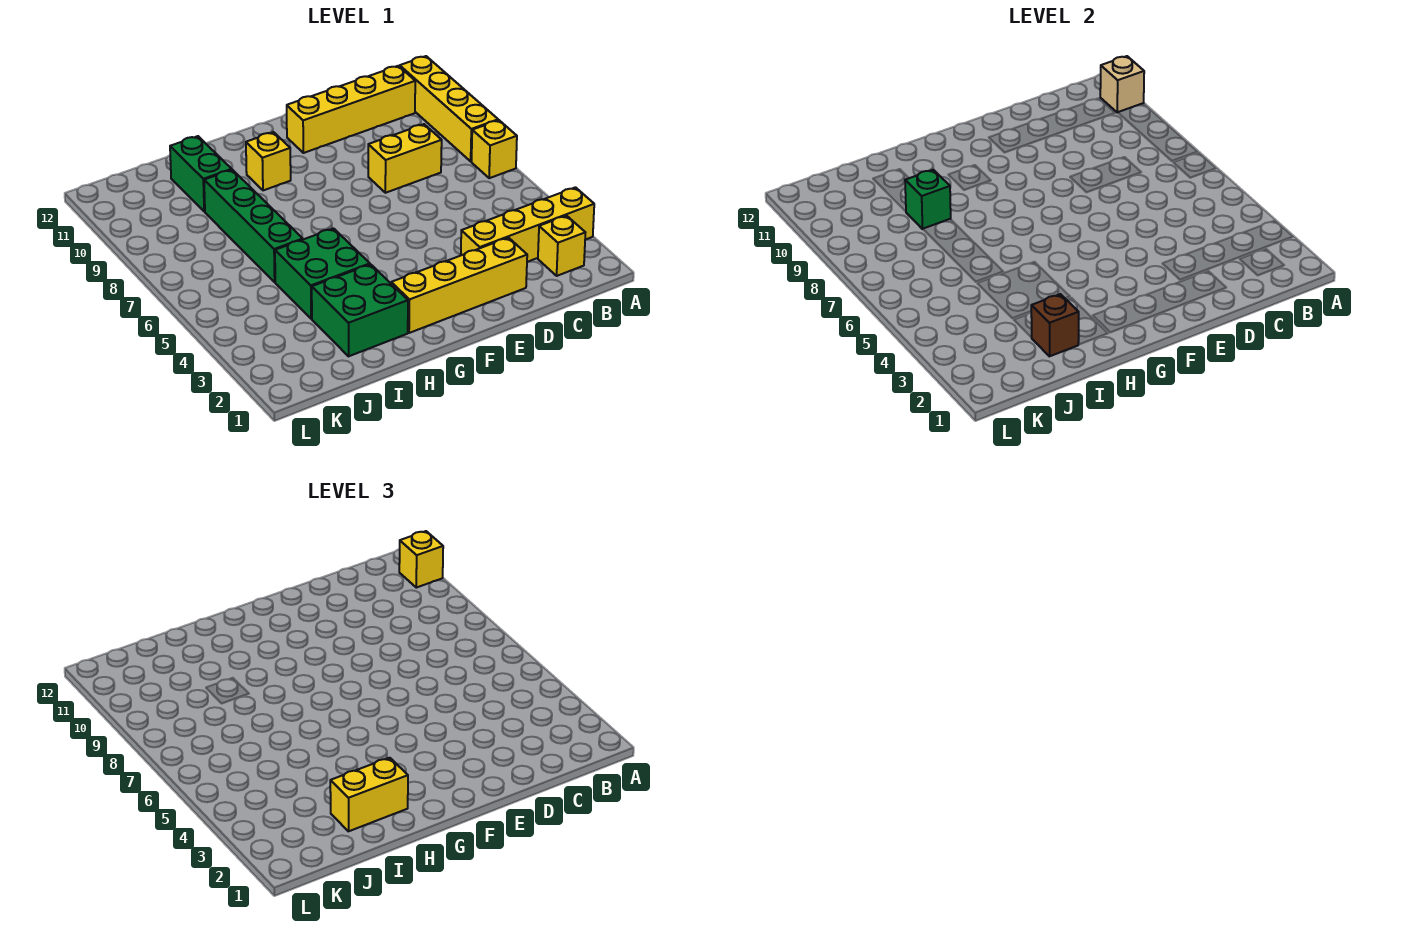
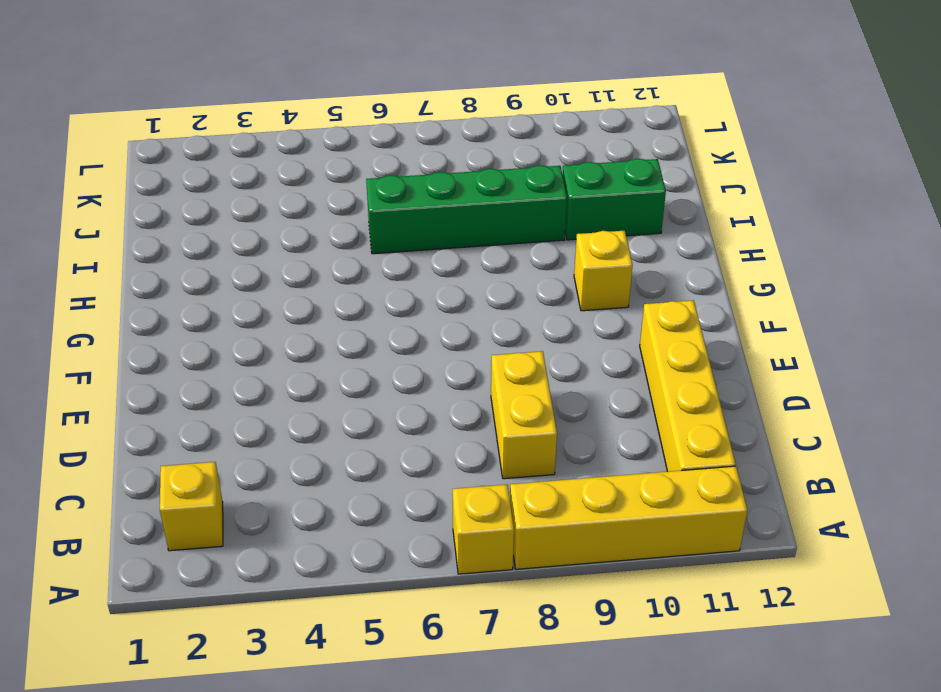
none -> yellow 1x4 brick [461,187,594,262]
none -> yellow 1x4 brick [391,238,527,333]
none -> green 2x2 brick [312,264,408,356]

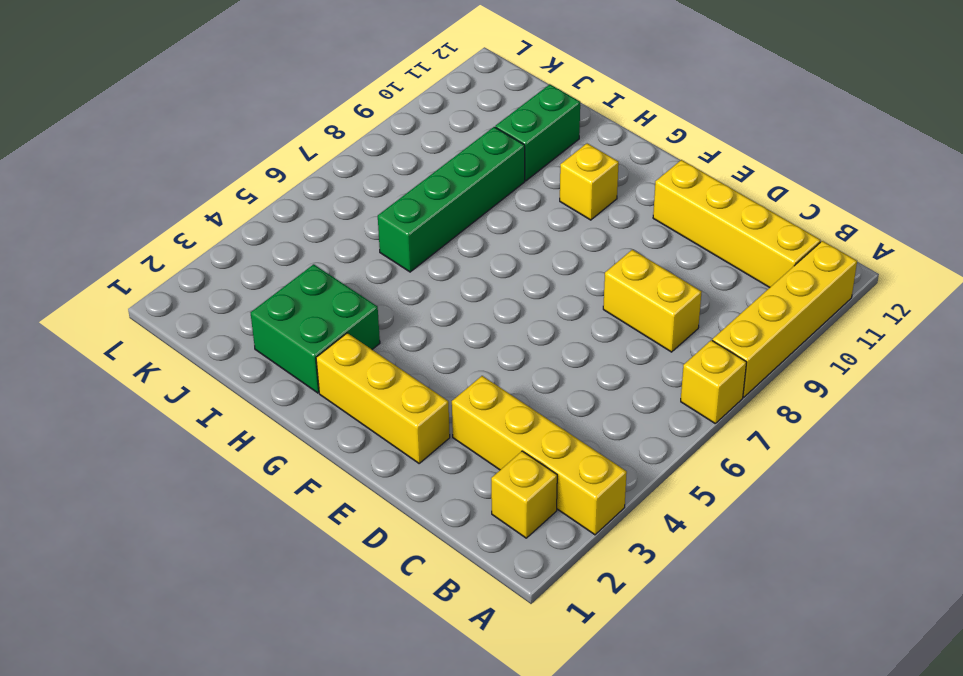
yellow 1x3 brick [316,333,450,463] -> yellow 1x4 brick [391,238,527,333]
none -> green 2x2 brick [275,228,370,319]
none -> tan 1x1 brick [1100,56,1144,113]
none -> brown 1x1 brick [1031,294,1079,356]

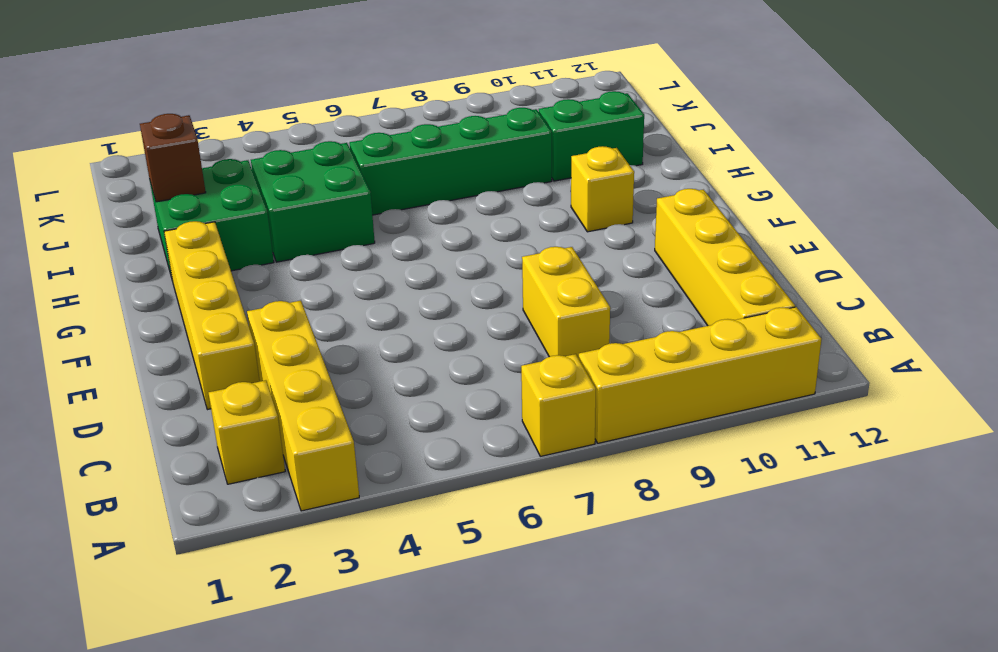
none -> tan 1x1 brick [1100,56,1144,113]
none -> green 1x1 brick [905,170,951,229]
none -> yellow 1x1 brick [399,531,443,588]

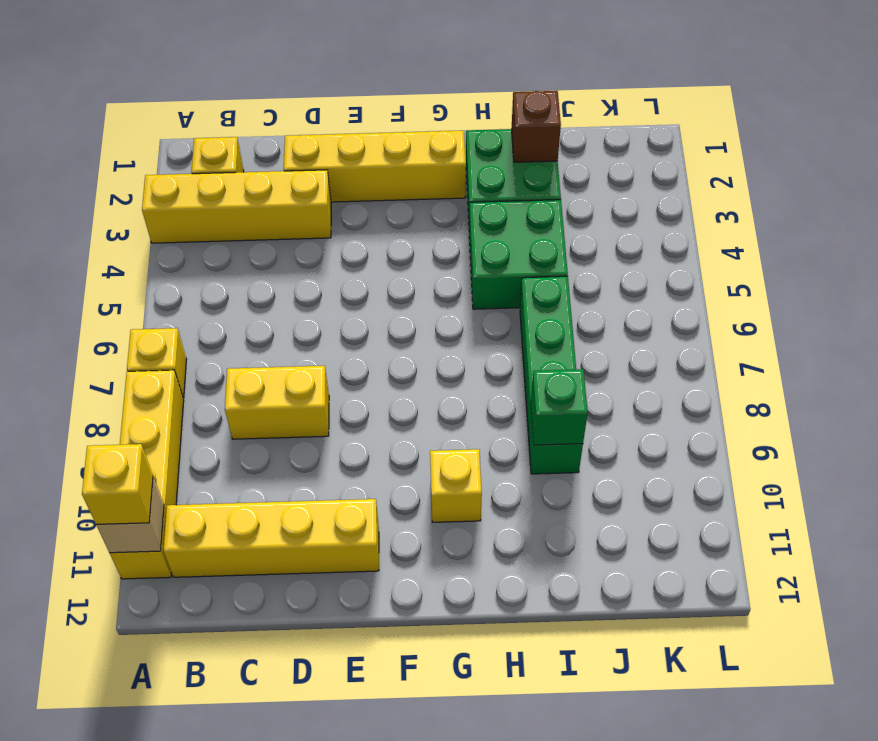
none -> green 1x2 brick [170,136,232,212]
none -> yellow 1x2 brick [330,758,408,831]

